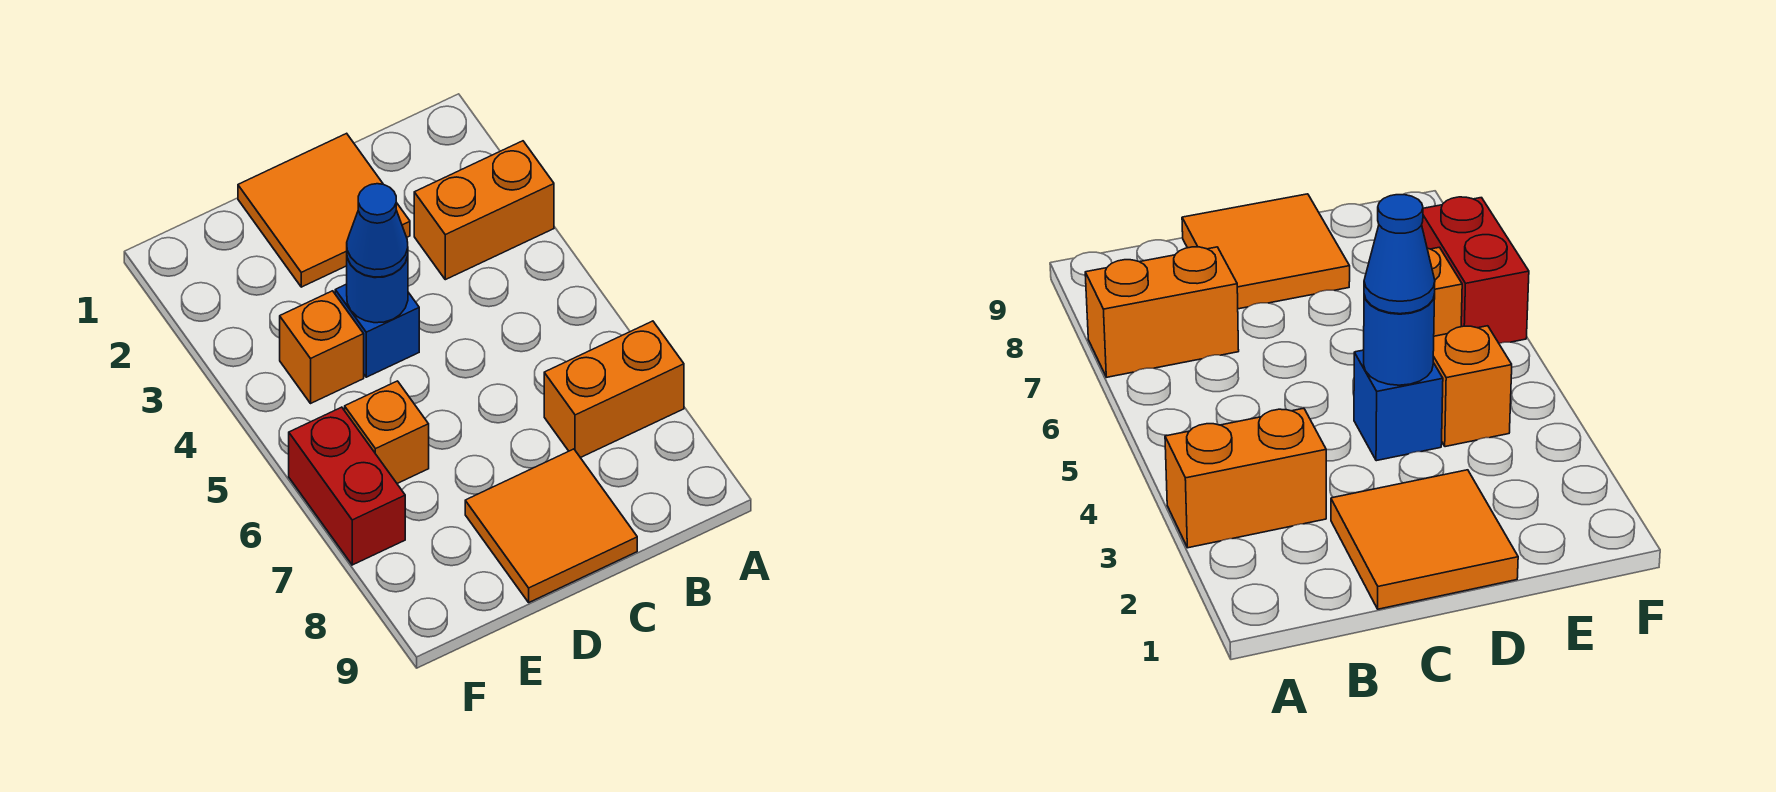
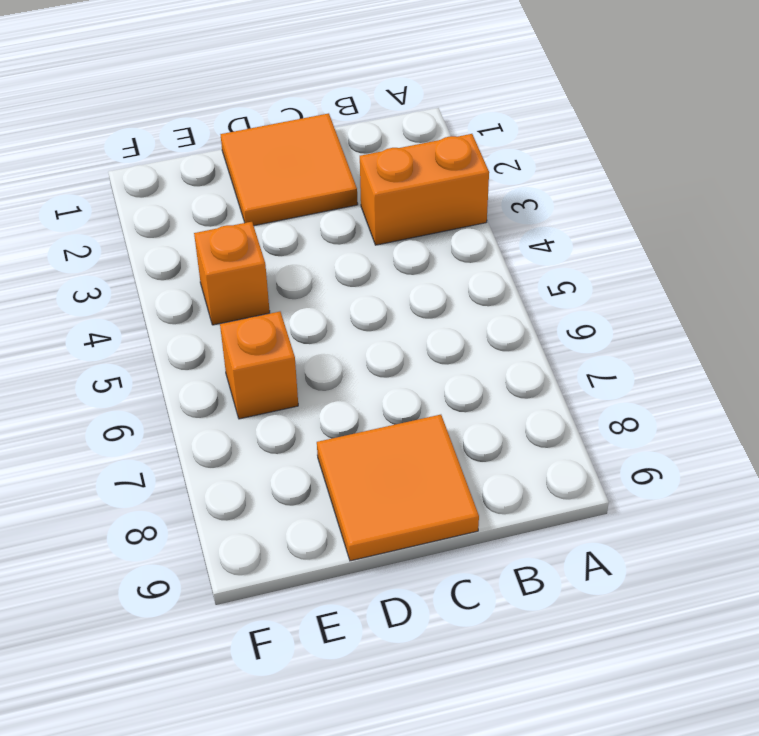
none -> orange 1x2 brick [544,321,684,458]
none -> blue 1x1 brick [335,284,419,377]

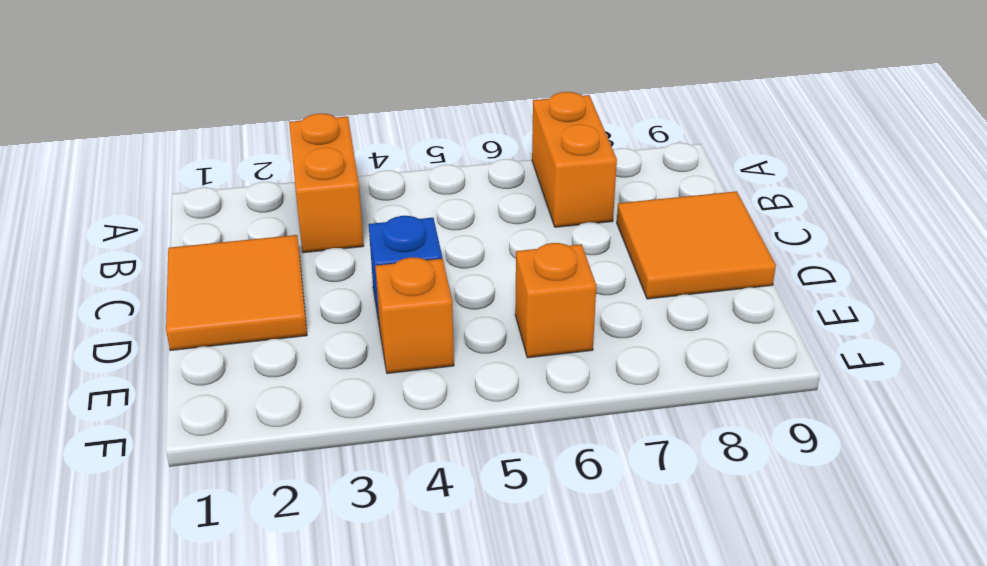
none -> red 1x2 brick [289,407,405,565]
none -> blue 1x1 round brick [347,256,408,323]

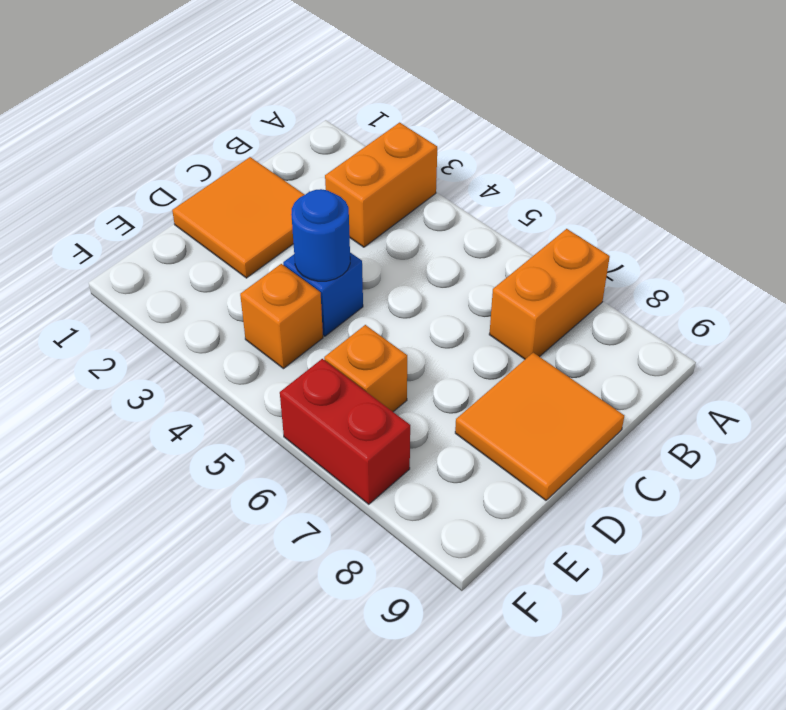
none -> blue 1x1 cone [347,184,408,277]

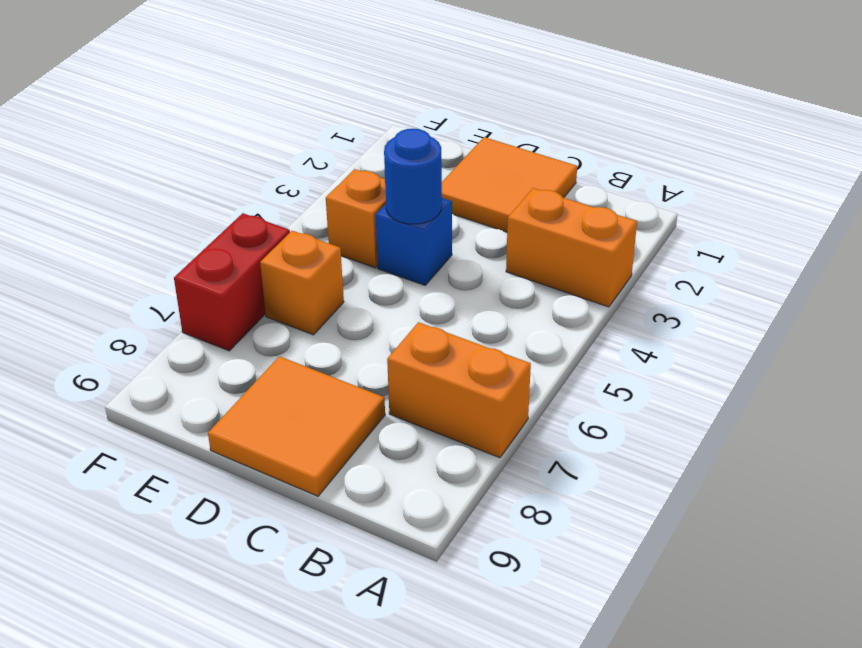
none -> blue 1x1 cone [347,184,408,277]

